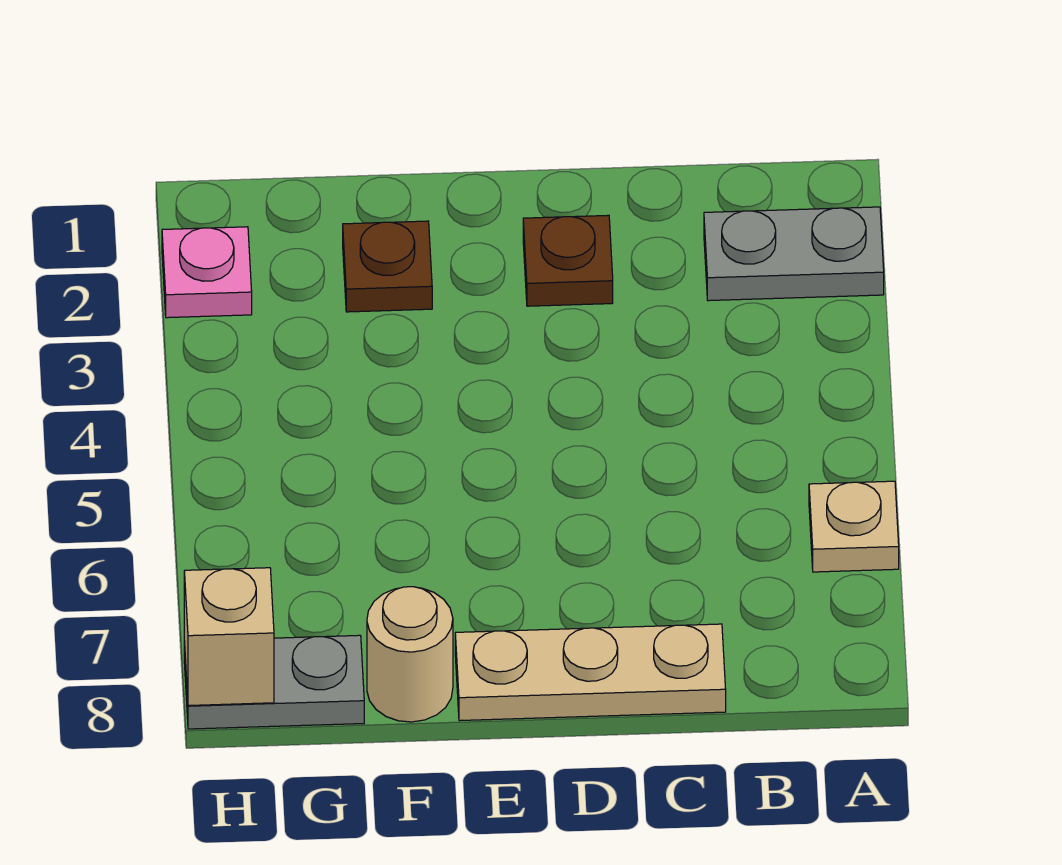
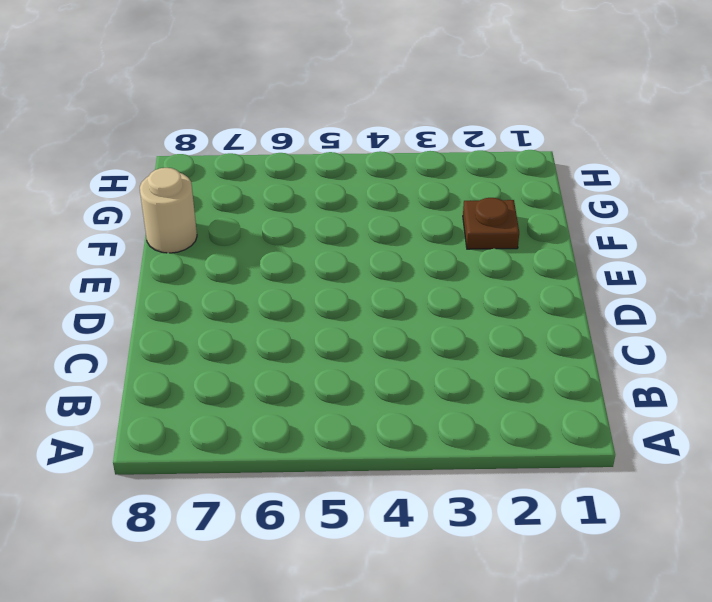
none -> grey 1x2 plate [704,207,884,301]
none -> tan 1x1 plate [809,481,899,572]

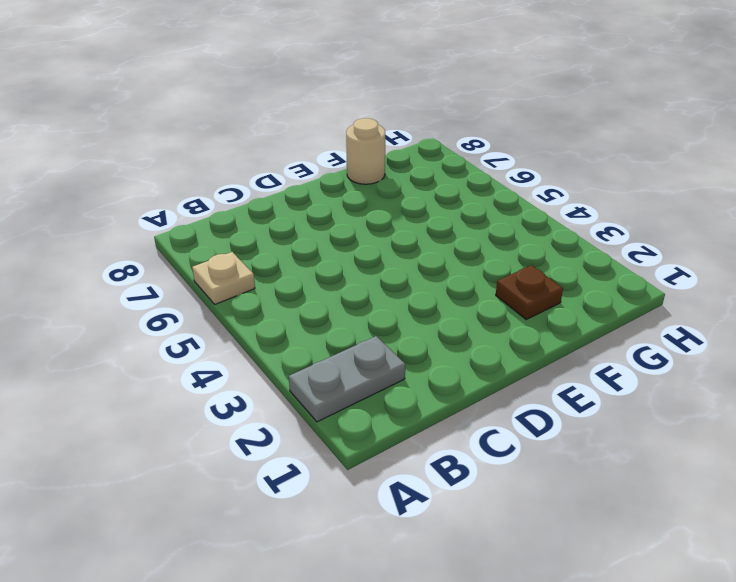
none -> tan 1x3 plate [455,624,726,721]
none -> brown 1x1 plate [523,215,613,306]

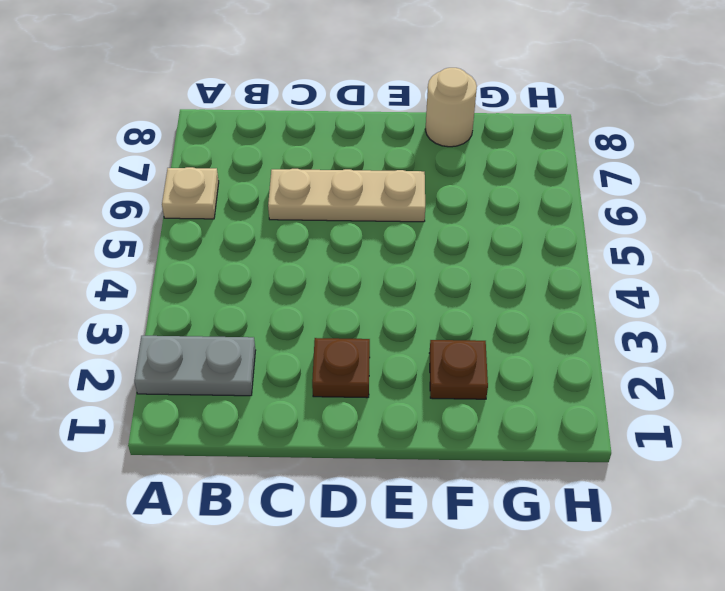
tan 1x3 plate [268,169,425,222] -> tan 1x3 plate moved to [455,624,726,721]
none -> grey 1x2 plate [184,635,364,729]
none -> pink 1x1 plate [162,227,252,318]

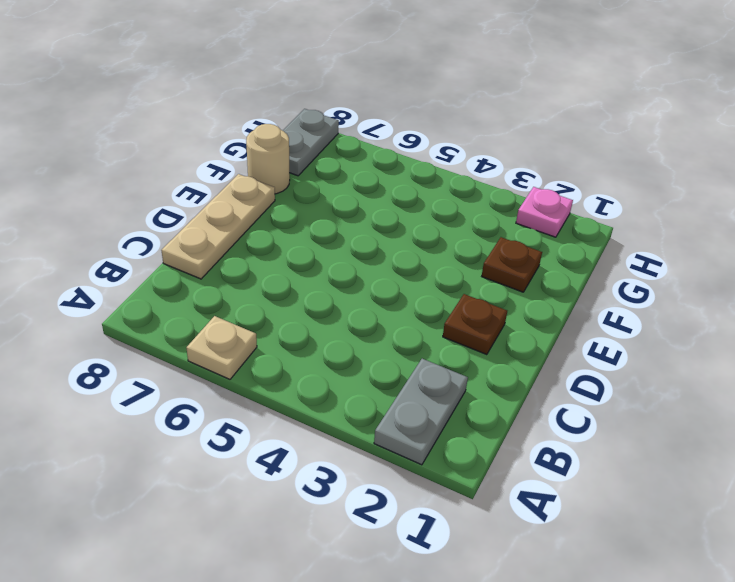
none -> tan 1x1 brick [184,568,274,706]

